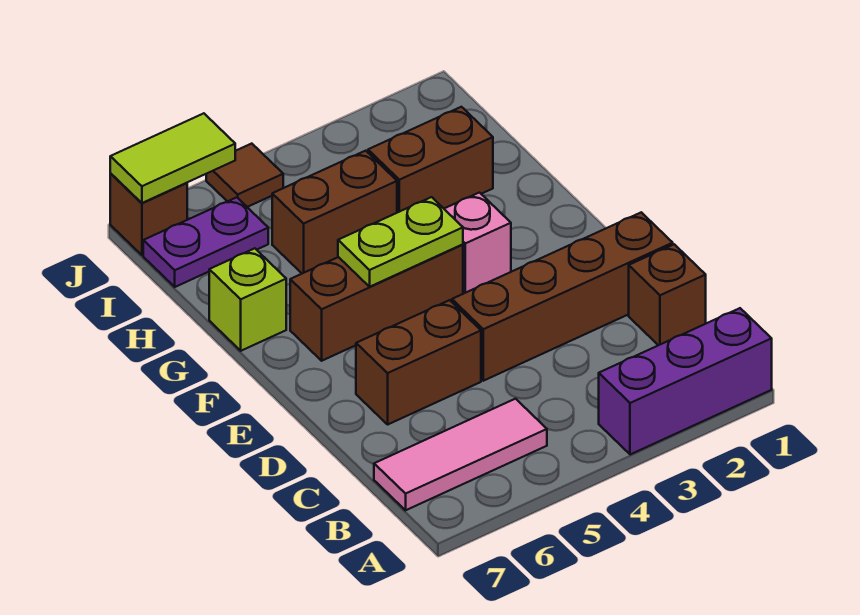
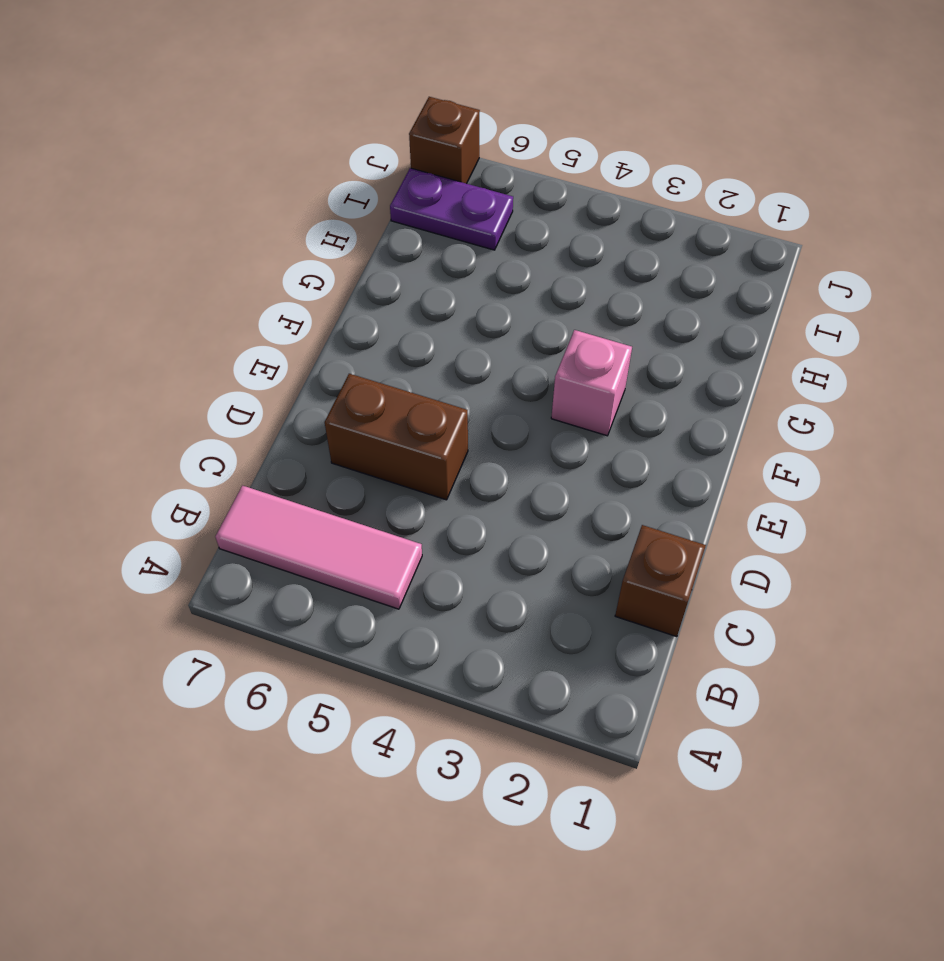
none -> purple 1x3 brick [599,308,772,455]
none -> brown 1x4 brick [452,212,673,381]
none -> brown 1x3 brick [290,244,463,361]

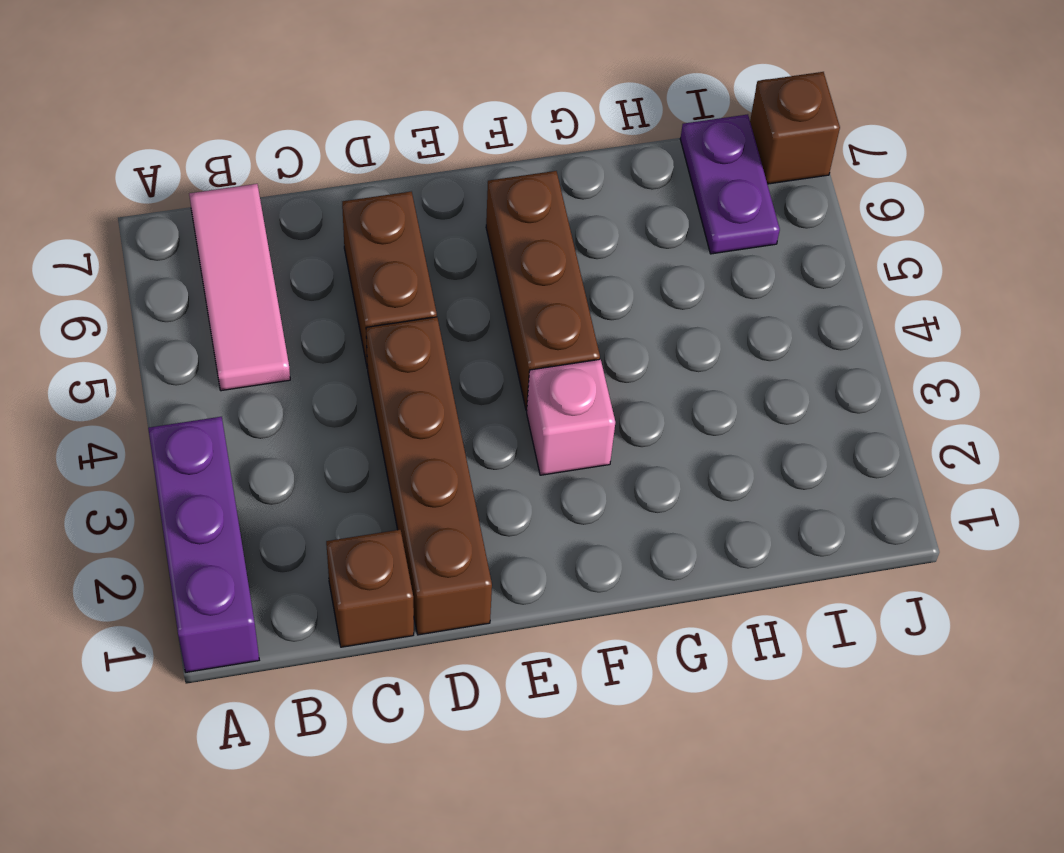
none -> lime 1x1 brick [209,248,286,351]
none -> brown 1x2 brick [368,107,493,213]
none -> brown 1x2 brick [272,151,397,273]

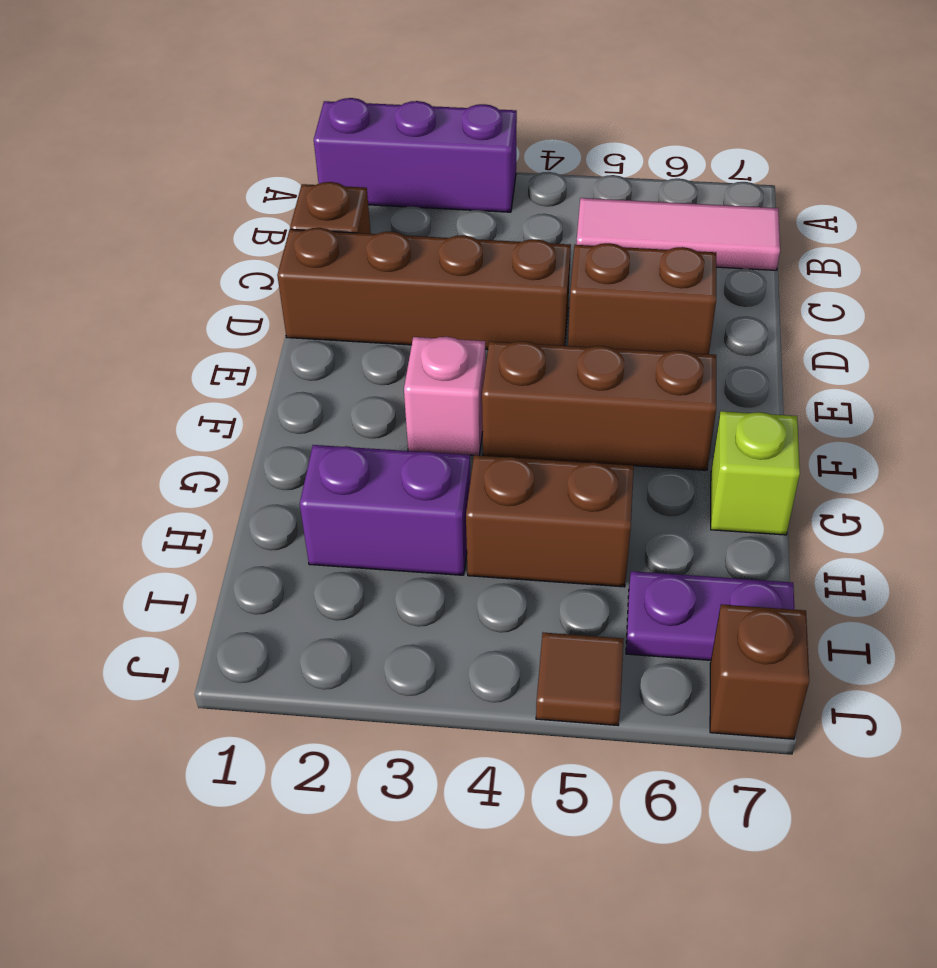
purple 1x2 brick [300,445,471,575] -> brown 1x2 brick [368,107,493,213]
none -> lime 1x2 plate [338,197,463,287]
none -> lime 1x2 tile [110,113,235,203]

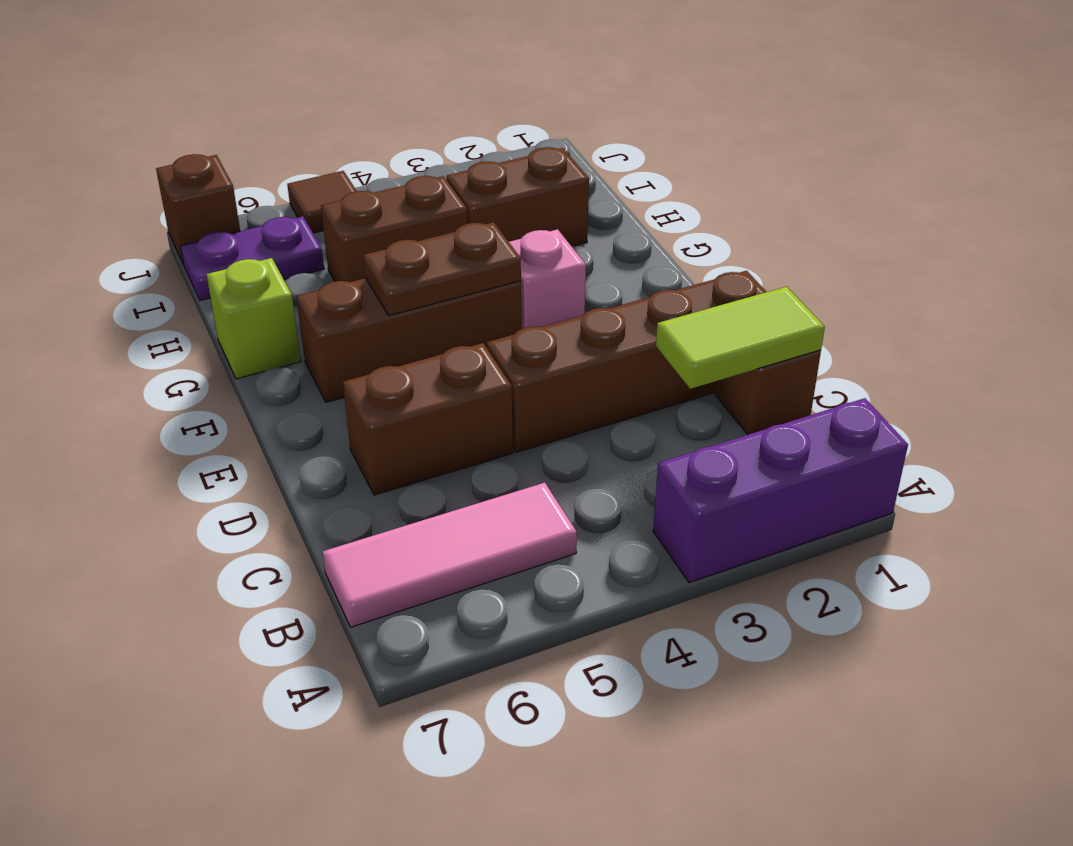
lime 1x2 tile [656,287,825,389] -> lime 1x2 tile moved to [110,113,235,203]
brown 1x2 plate [363,222,521,316] -> lime 1x2 plate [338,197,463,287]

